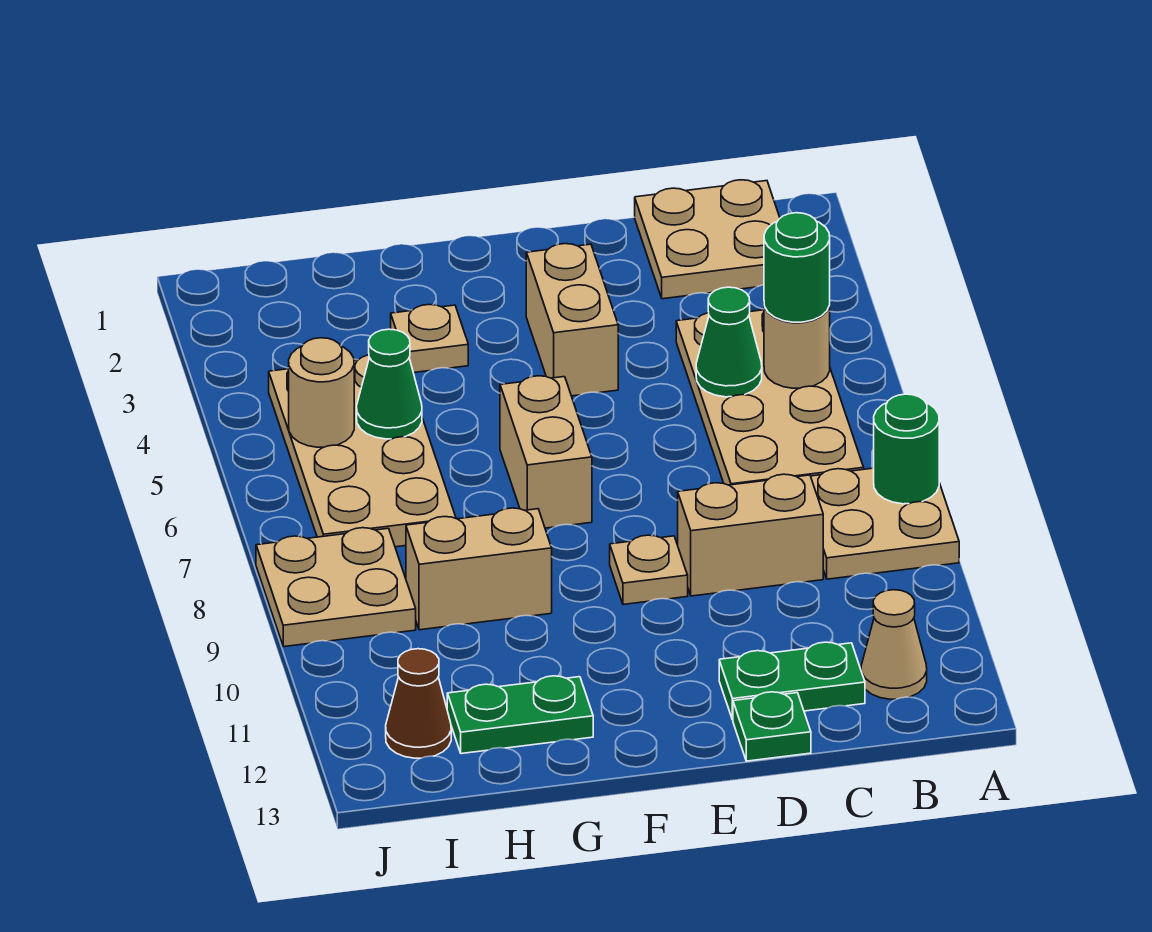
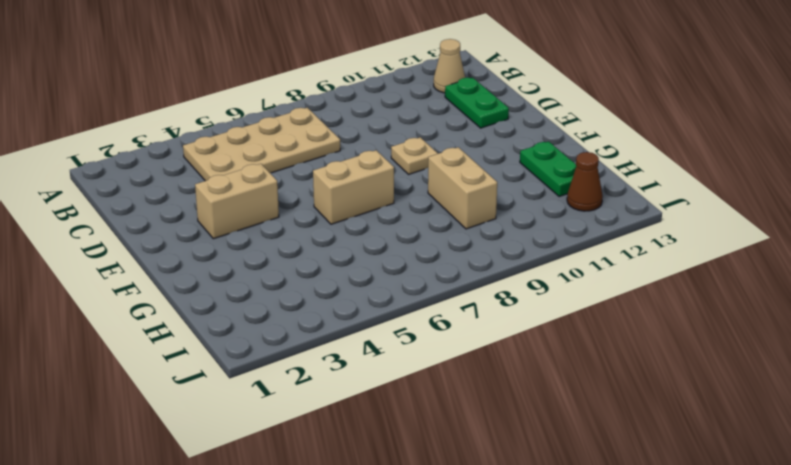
none -> tan 2x2 plate [811,468,959,579]
none -> tan 2x2 plate [635,180,780,299]
none -> tan 1x2 brick [678,474,823,596]

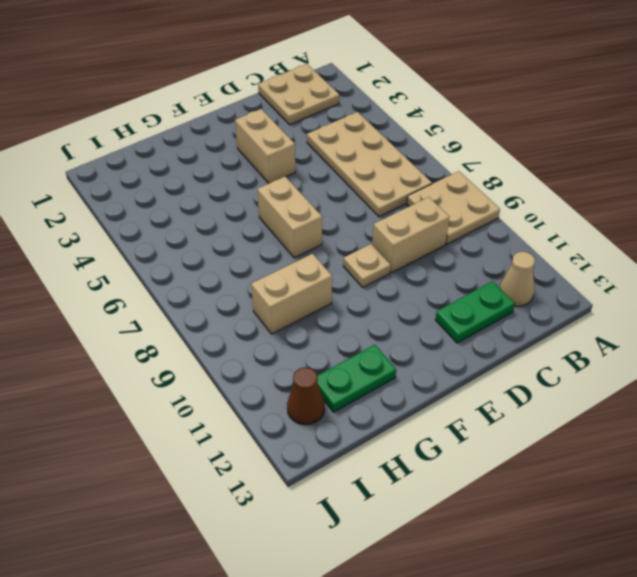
none -> green 1x1 plate [733,692,811,761]
none -> tan 1x1 plate [391,305,468,373]
none -> tan 2x4 plate [269,355,456,547]

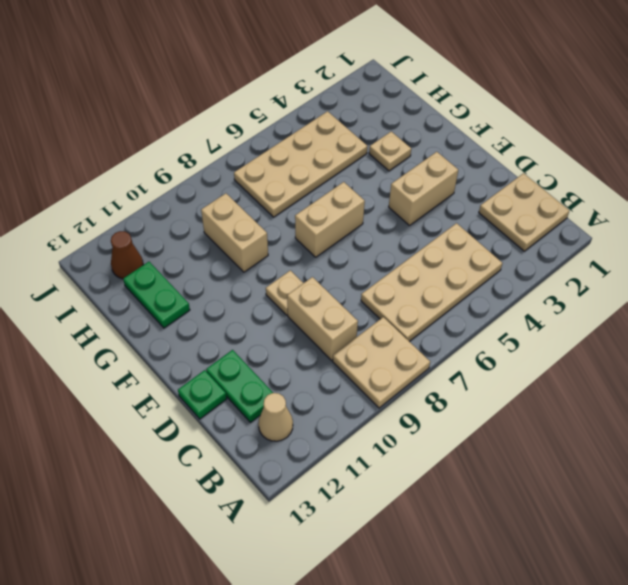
none -> tan 2x2 plate [256,528,416,647]
none -> green 1x1 round brick [874,394,939,504]
none -> tan 1x1 round brick [764,306,830,388]

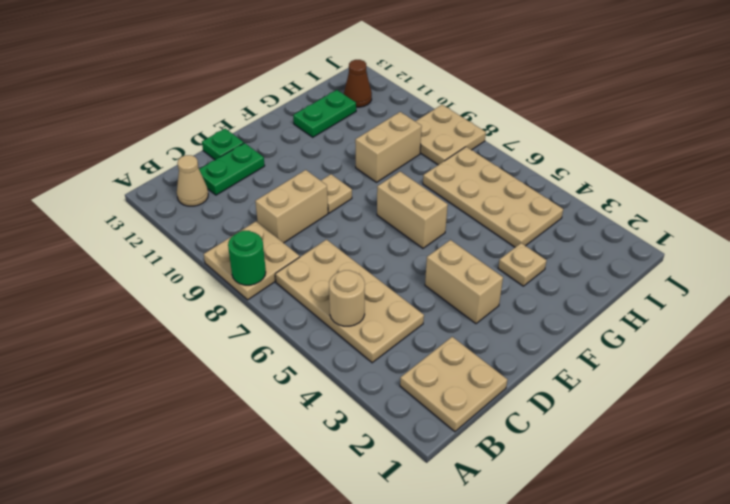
none -> green 1x1 cone [696,287,762,397]
none -> green 1x1 cone [357,329,422,439]
none -> tan 1x1 round brick [289,338,354,447]

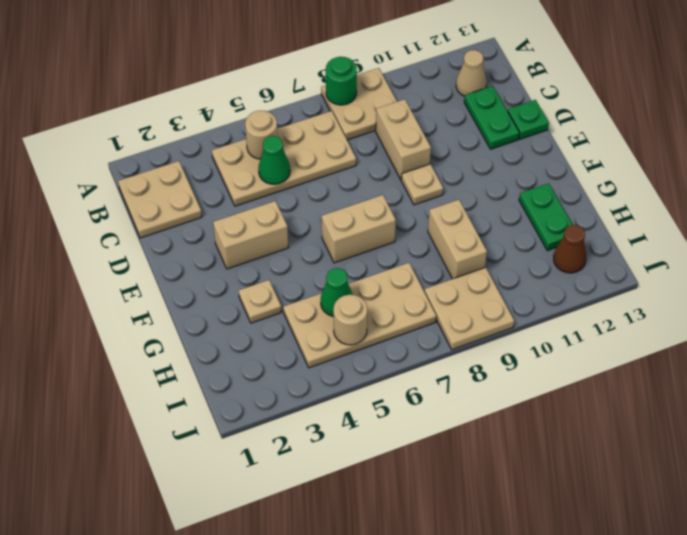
none -> green 1x1 round brick [764,213,830,322]

